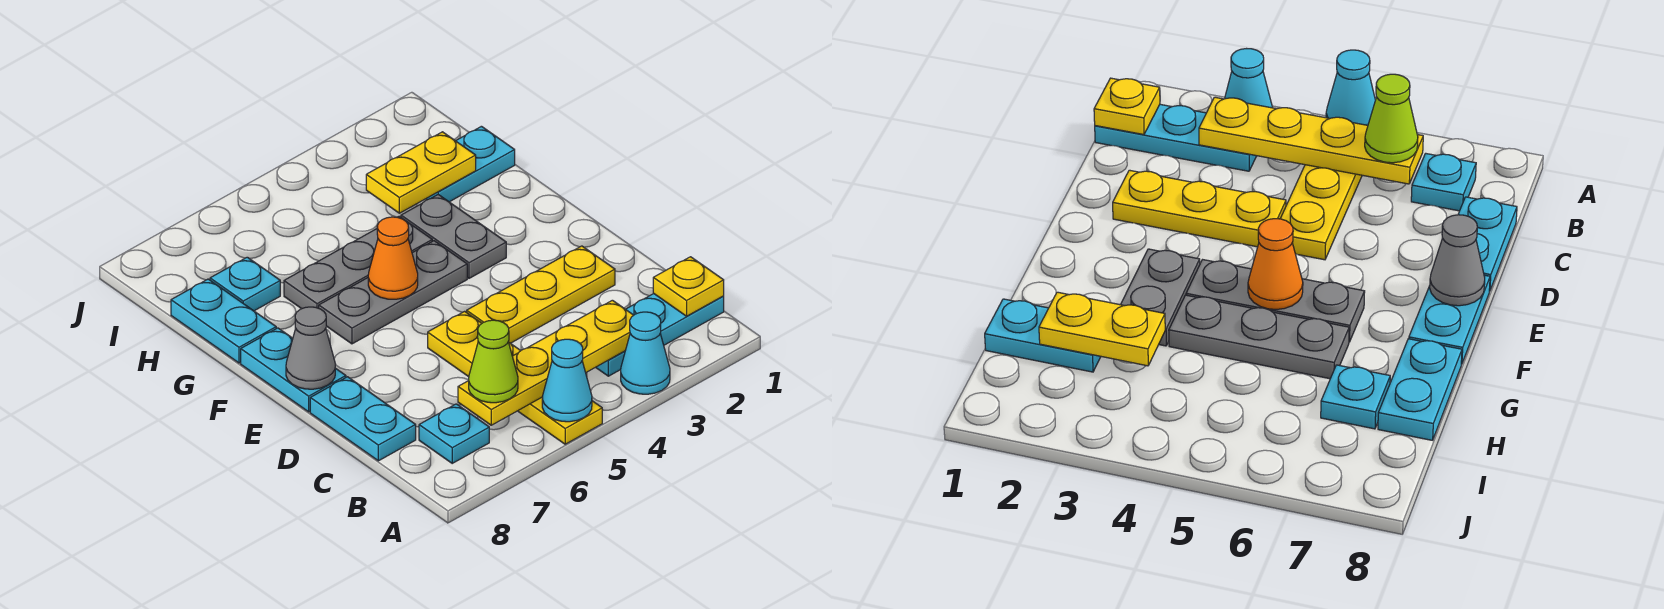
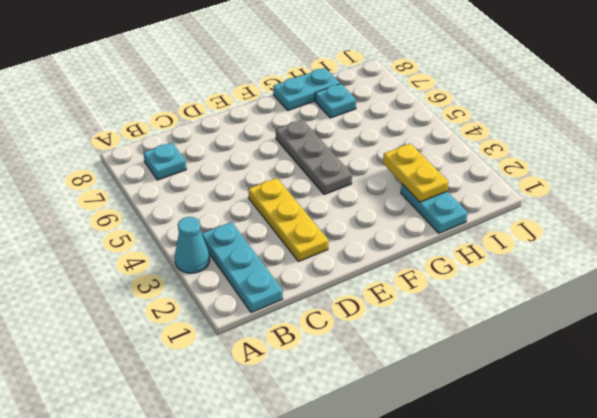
none -> yellow 1x4 plate [428,311,602,444]
none -> cyan 1x2 plate [310,377,416,461]
none -> cyan 1x2 plate [241,328,346,412]

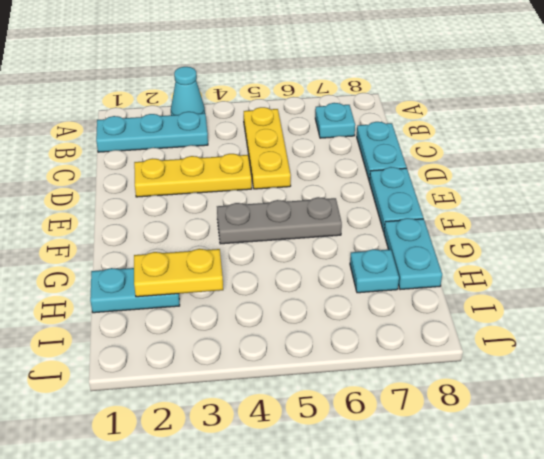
yellow 1x3 plate [244,107,291,189] -> yellow 1x4 plate [428,311,602,444]
none -> grey 1x2 plate [401,195,506,278]
none -> grey 1x3 plate [284,216,432,309]
none -> cyan 1x1 cone [542,339,592,422]

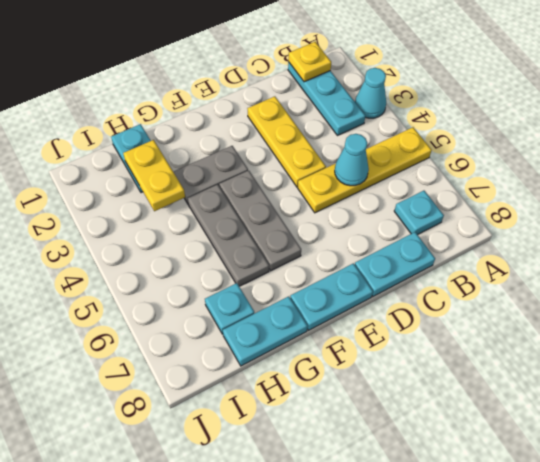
cyan 1x1 cone [335,134,369,186] -> cyan 1x1 cone moved to [542,339,592,422]
none -> yellow 1x4 plate [458,300,633,425]
none -> grey 1x1 cone [286,307,335,389]
none -> orange 1x1 cone [368,217,418,299]

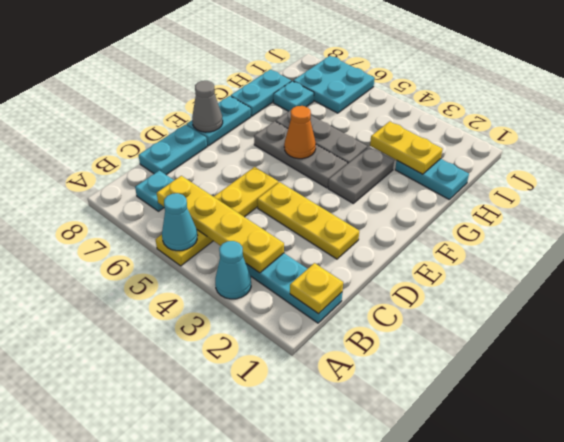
cyan 2x2 plate [293,56,374,113] -> none
none -> lime 1x1 cone [469,320,518,403]

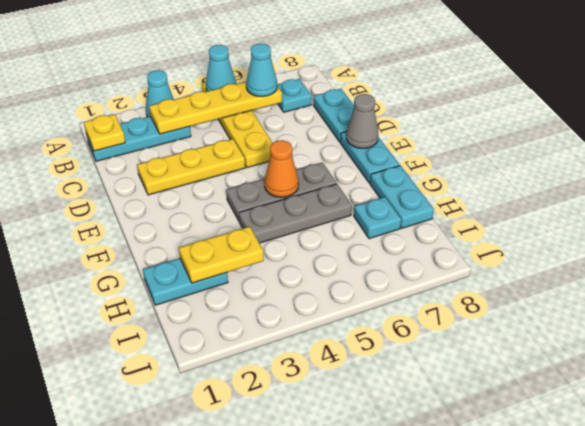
cyan 1x1 cone [246,44,277,97] -> lime 1x1 cone [469,320,518,403]
none -> grey 1x2 plate [401,195,506,278]

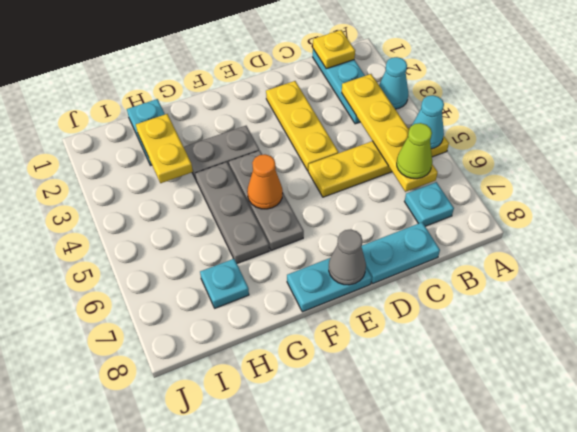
none -> cyan 1x2 plate [171,279,276,363]

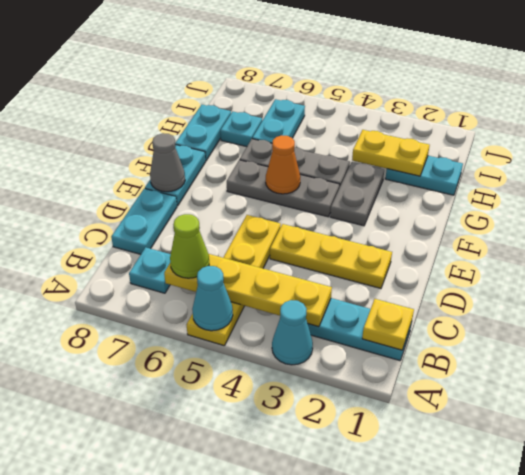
cyan 1x2 plate [252,99,305,143] -> none

